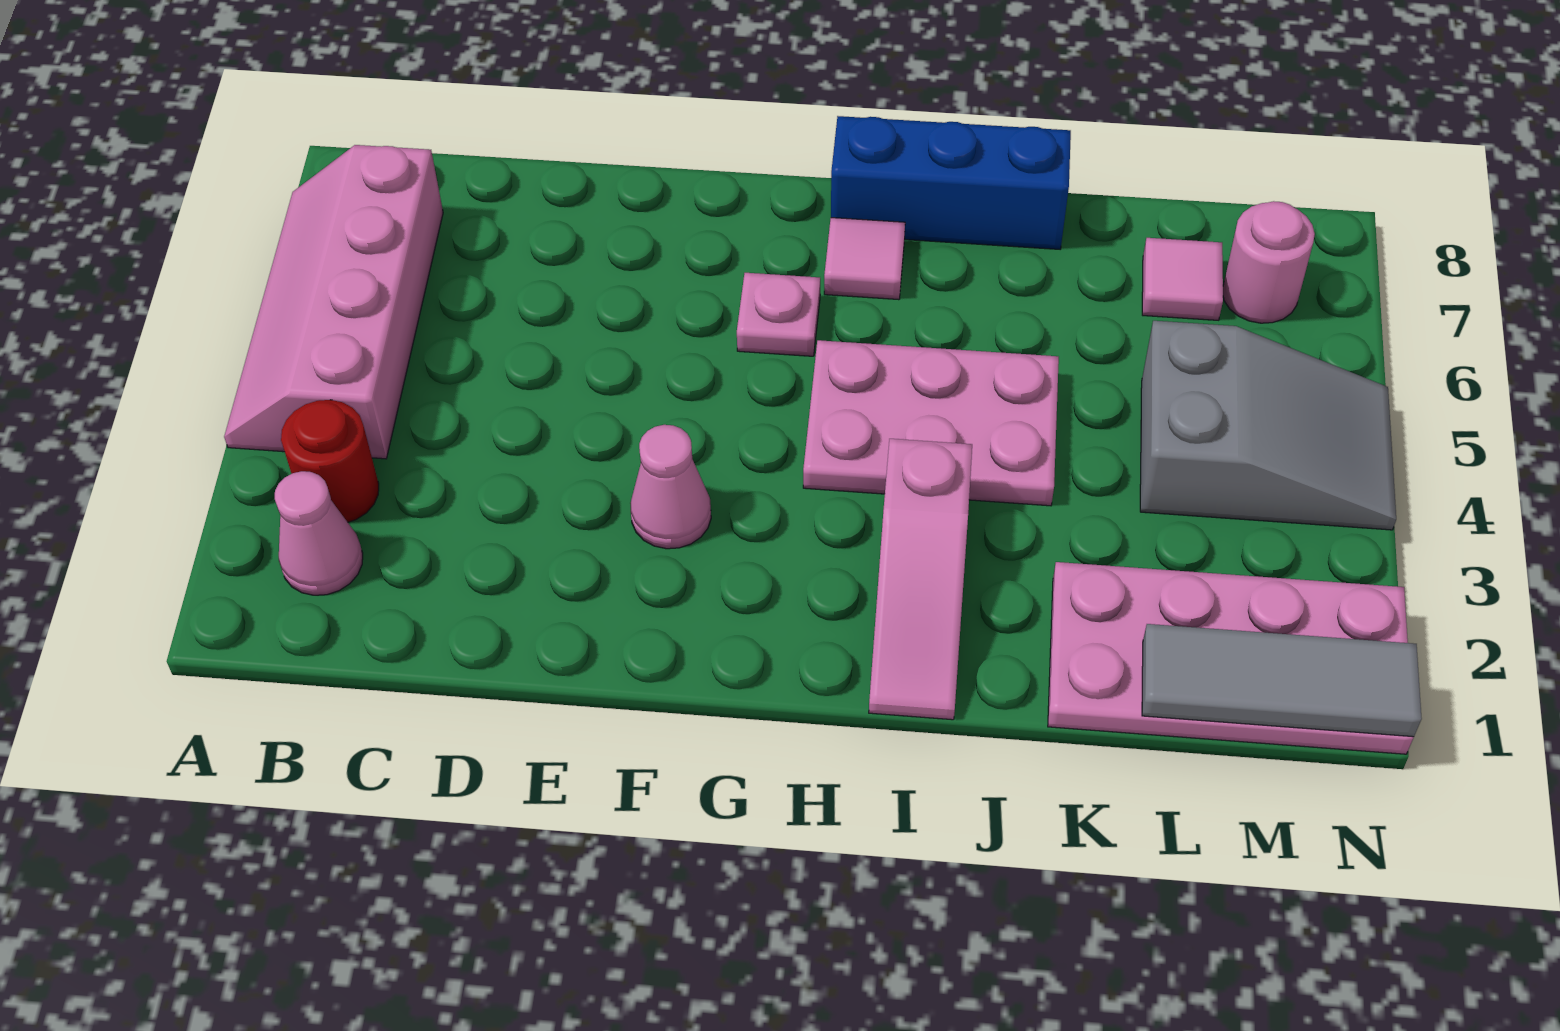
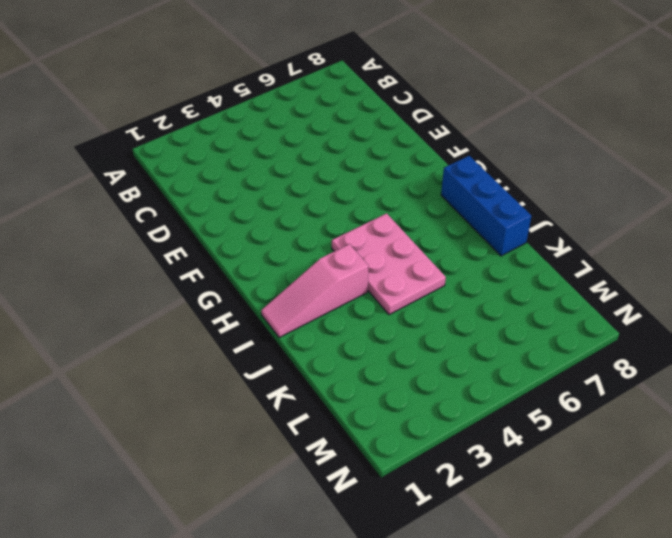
none -> pink 2x4 slope [224,145,443,459]
none -> pink 1x1 cone [275,471,363,595]
none -> red 1x1 round brick [281,400,379,522]

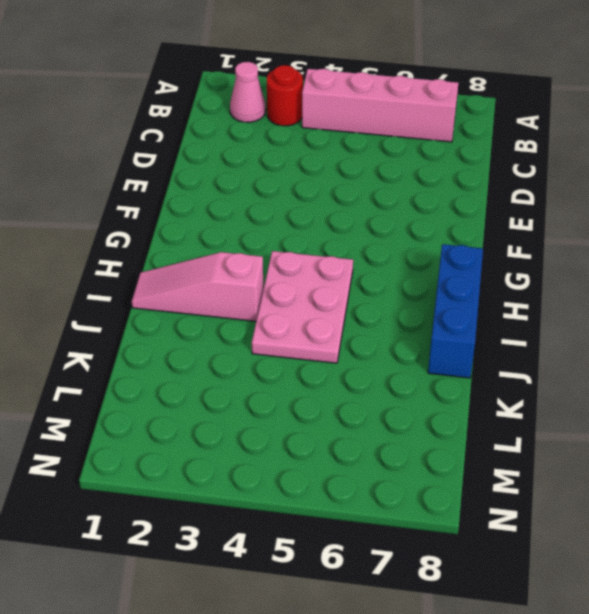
none -> pink 1x1 cone [630,425,711,549]
none -> pink 1x1 plate [737,273,820,356]
none -> pink 1x1 tile [824,218,905,300]

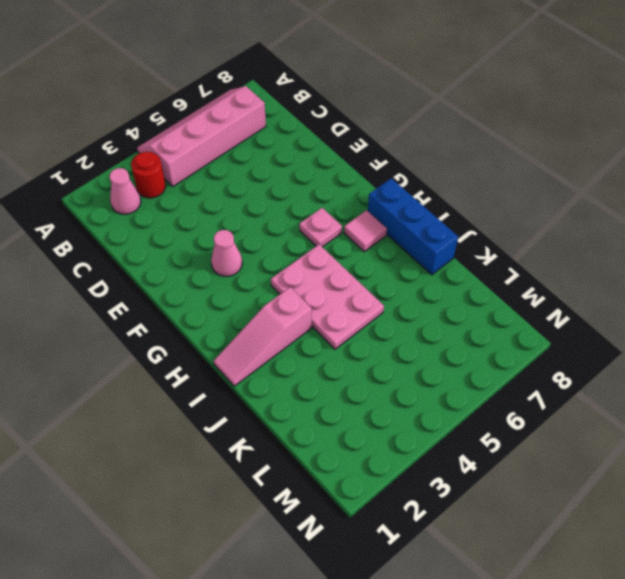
none -> pink 2x4 plate [1048,562,1414,754]
none -> grey 2x3 slope [1140,321,1396,530]
none -> pink 1x1 tile [1142,238,1223,320]

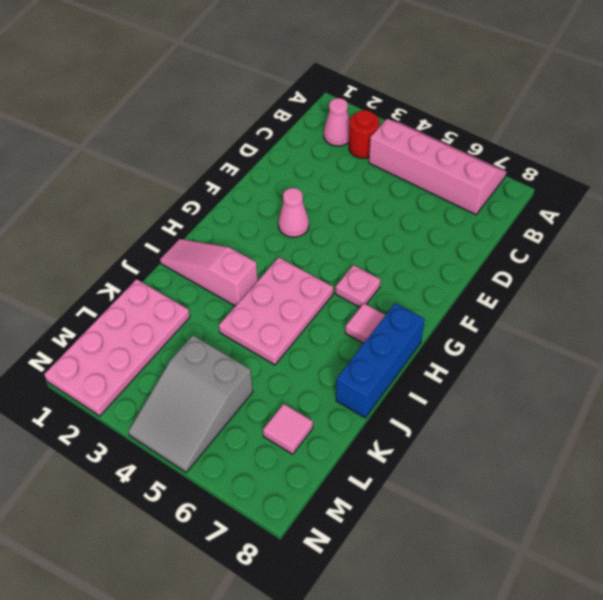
none -> pink 1x1 round brick [1223,201,1315,323]
none -> grey 1x3 tile [1142,624,1422,737]

